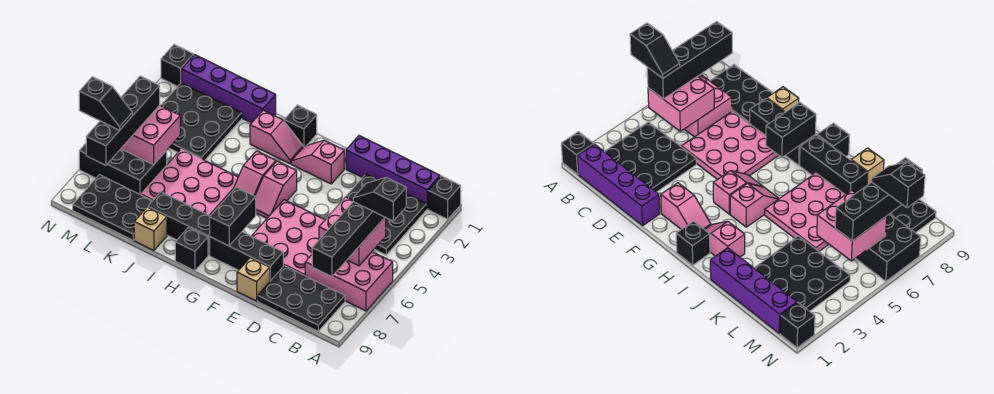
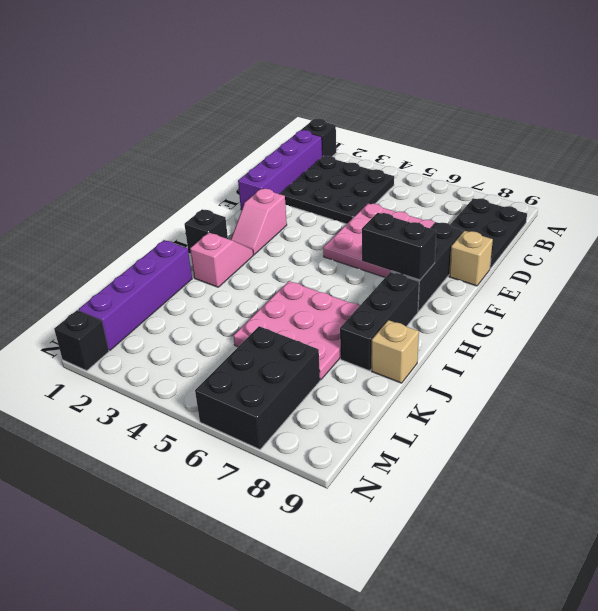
none -> pink 2x3 brick [305,252,393,311]
none -> pink 1x2 slope [255,161,297,218]
none -> pink 1x2 slope [233,151,276,196]

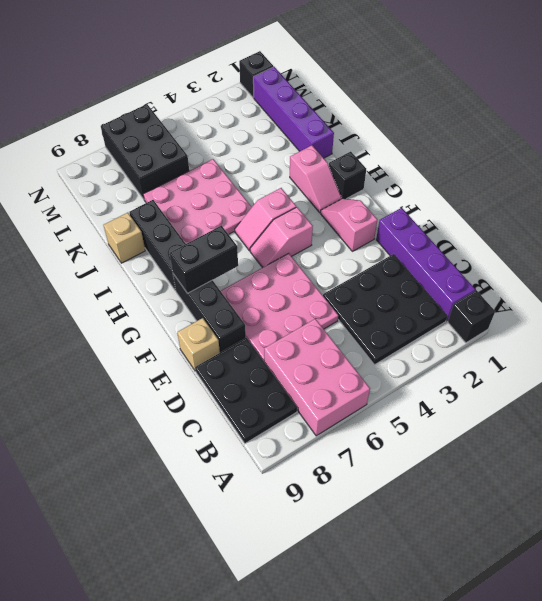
none -> black 1x1 brick [175,227,208,271]
none -> black 3x3 plate [161,83,242,160]
none -> black 2x3 plate [73,175,152,240]

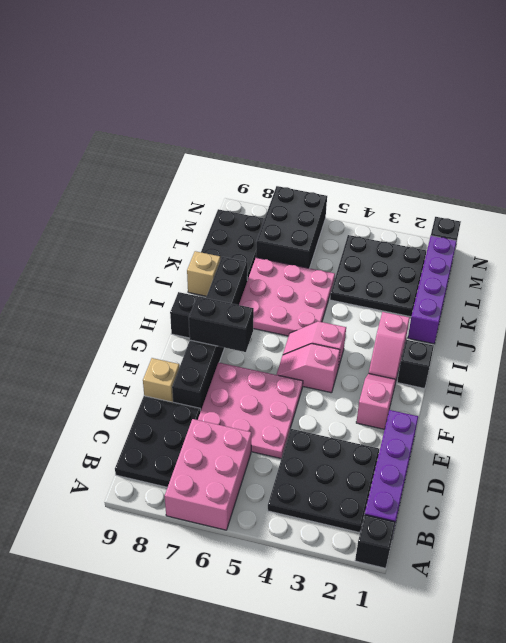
none -> pink 2x2 brick [319,197,386,266]
none -> pink 2x2 brick [121,105,180,165]
none -> black 1x4 brick [312,202,385,277]

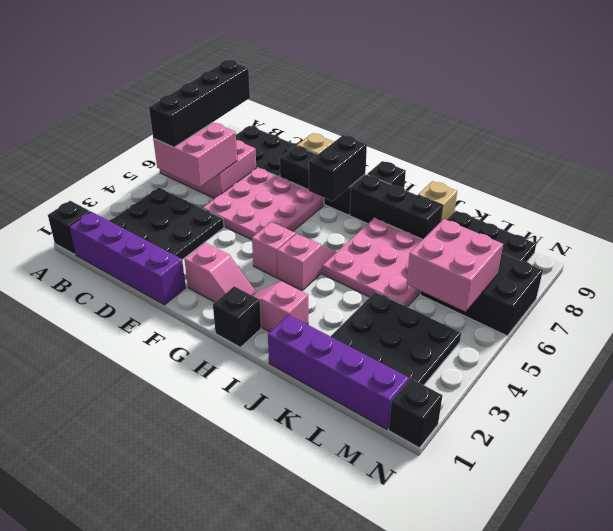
none -> black 1x4 brick [86,76,160,165]
none -> black 1x2 slope [353,177,406,221]
none -> black 1x2 slope [79,77,132,130]

